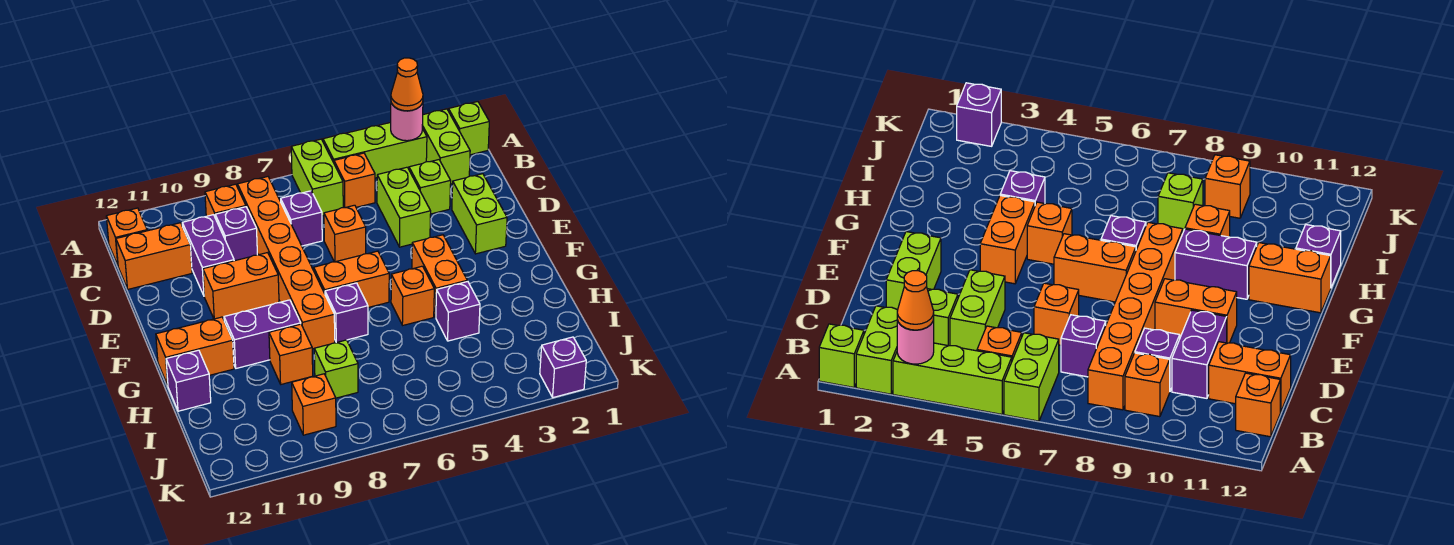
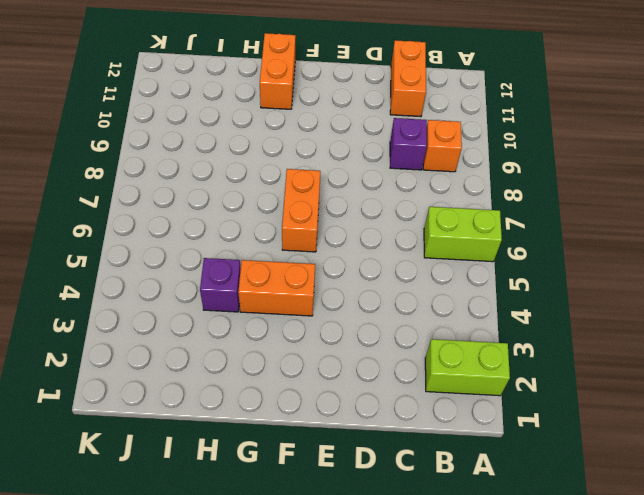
none -> lime 1x1 brick [449,102,489,155]
none -> lime 1x3 brick [323,122,427,178]
none -> orange 1x1 brick [334,153,375,208]
none -> orange 1x6 brick [238,177,335,349]

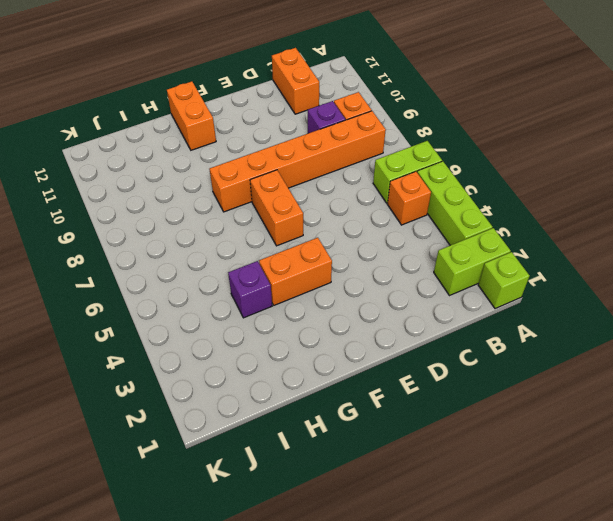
none -> orange 1x1 brick [106,208,147,265]
none -> lime 1x1 brick [409,160,451,214]
none -> lime 1x2 brick [377,167,431,247]
none -> purple 1x1 brick [281,191,322,246]

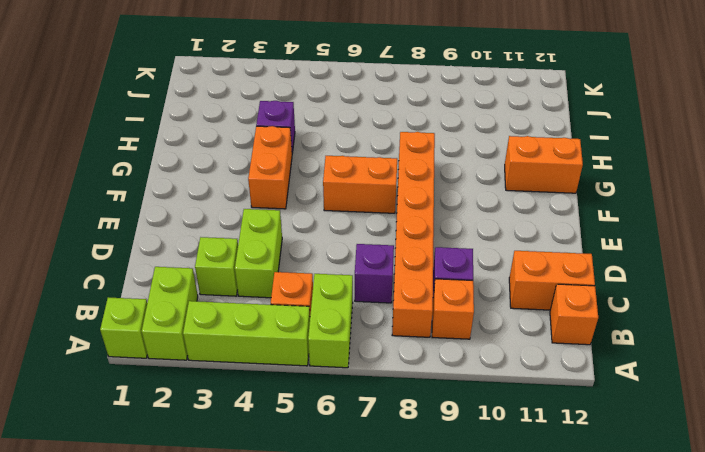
none -> purple 1x2 brick [182,215,234,295]
none -> lime 1x2 brick [452,174,507,254]
none -> orange 1x1 brick [324,205,366,262]
none -> orange 1x2 brick [203,253,279,319]

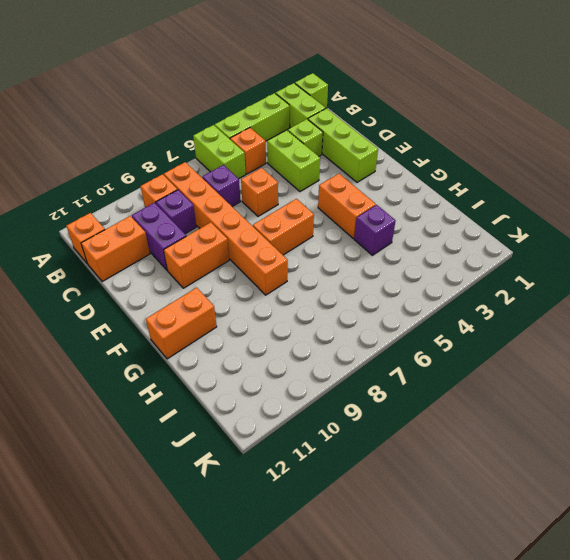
lime 1x3 brick [308,108,378,182] -> lime 1x2 brick [452,174,507,254]
none -> orange 1x1 brick [391,266,434,325]
none -> purple 1x1 brick [325,283,368,342]
none -> purple 1x2 brick [224,300,301,368]
none -> orange 1x1 brick [269,324,313,384]

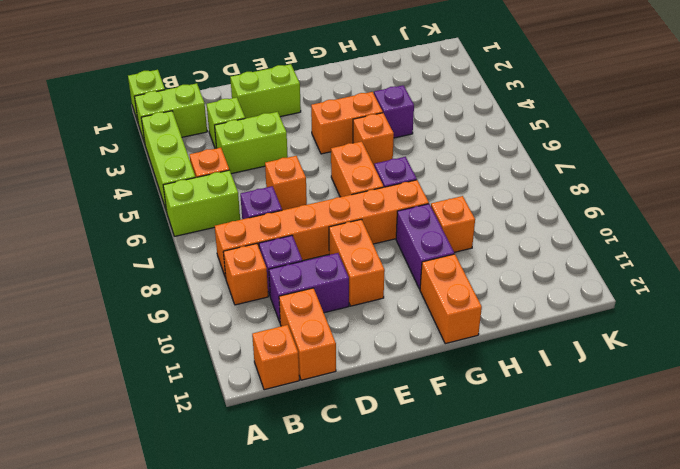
none -> purple 1x1 brick [166,350,211,411]
none -> lime 1x1 brick [314,340,358,398]
none -> orange 1x1 brick [292,374,336,435]
none -> purple 1x1 brick [540,337,586,398]

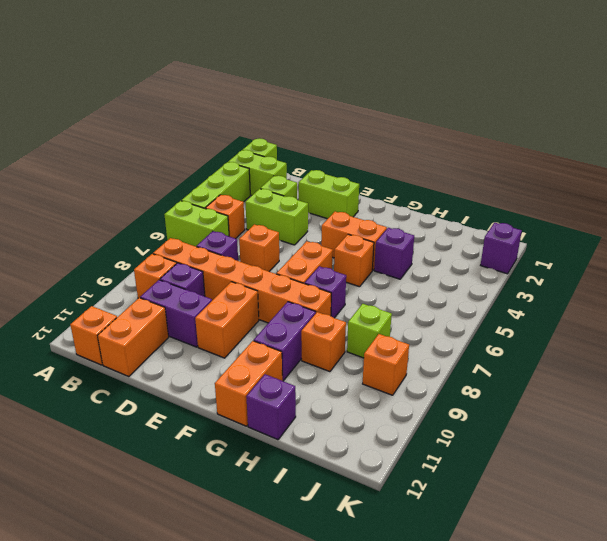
none -> pink 1x1 round brick [391,102,423,141]
none -> orange 1x1 cone [391,58,423,111]

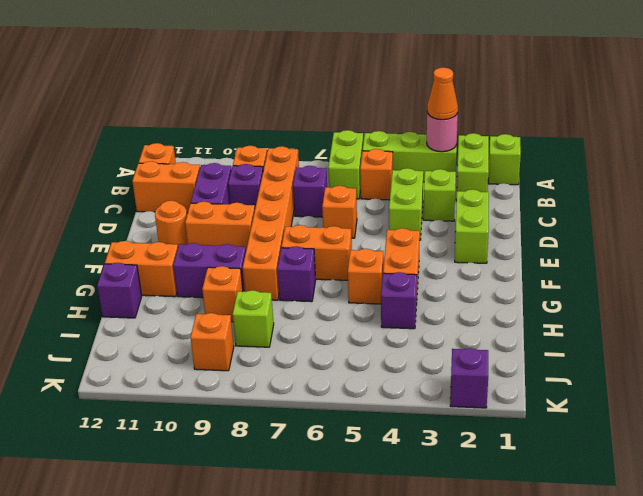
orange 1x1 round brick [155,201,188,246] -> none

